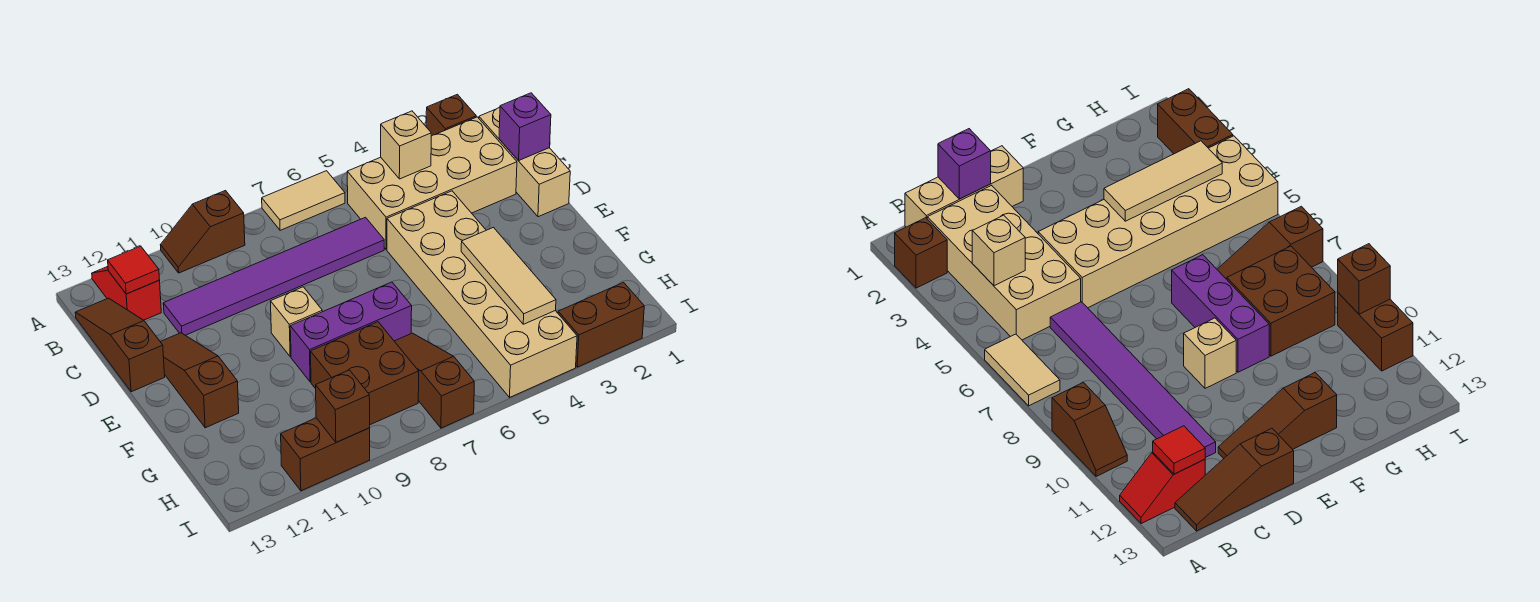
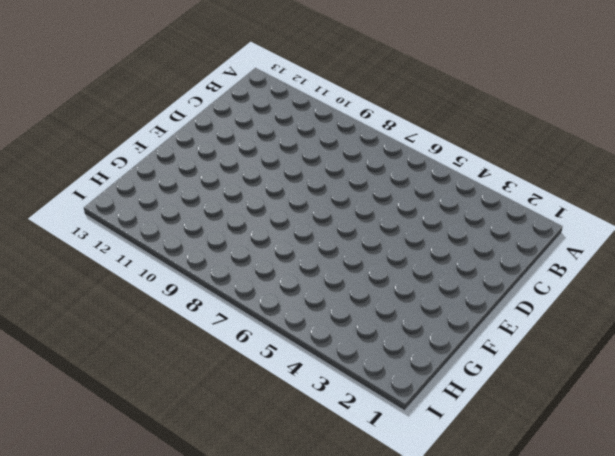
none -> brown 1x1 brick [426,94,476,136]
none -> tan 1x2 tile [262,171,345,230]
none -> brown 1x2 slope [160,191,245,273]

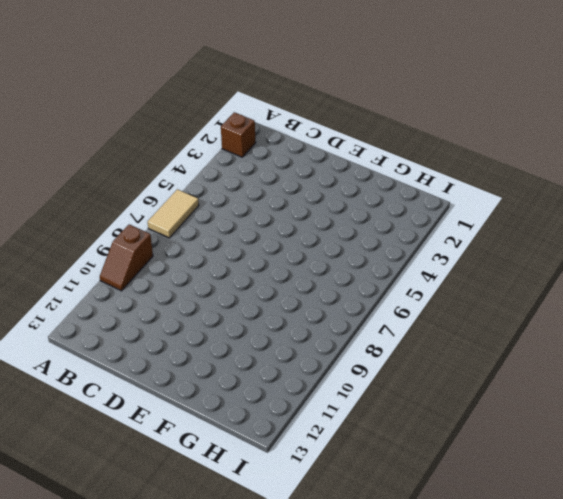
none -> red 1x2 slope [92,267,161,320]
none -> tan 1x3 brick [479,108,570,217]
none -> tan 2x4 brick [347,117,517,250]

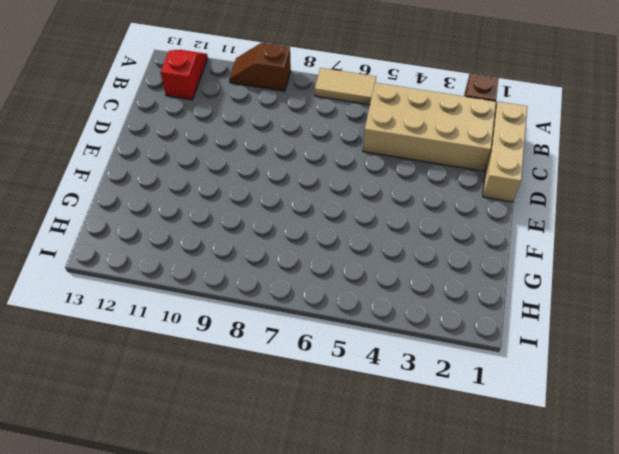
none -> brown 1x3 slope [75,298,165,392]
none -> purple 1x6 tile [163,217,384,335]
none -> tan 2x6 brick [387,191,577,397]

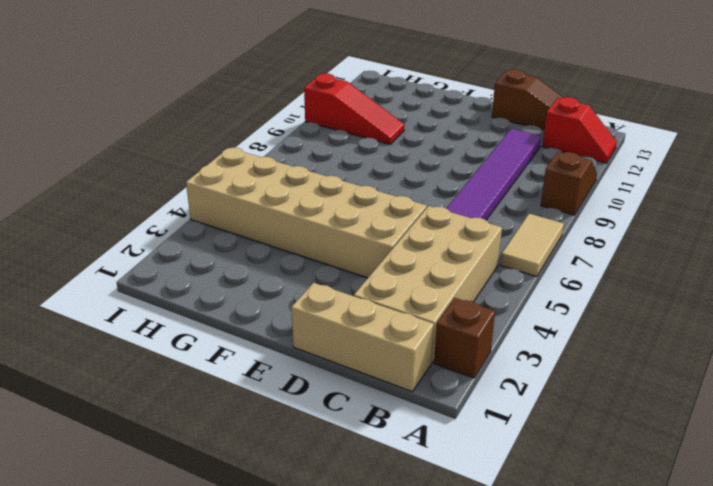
red 1x3 slope [304,74,404,144] -> brown 1x2 brick [281,418,370,491]
none -> brown 1x3 slope [160,333,239,428]
none -> tan 1x1 brick [271,287,322,357]
none -> purple 1x3 brick [290,282,412,382]

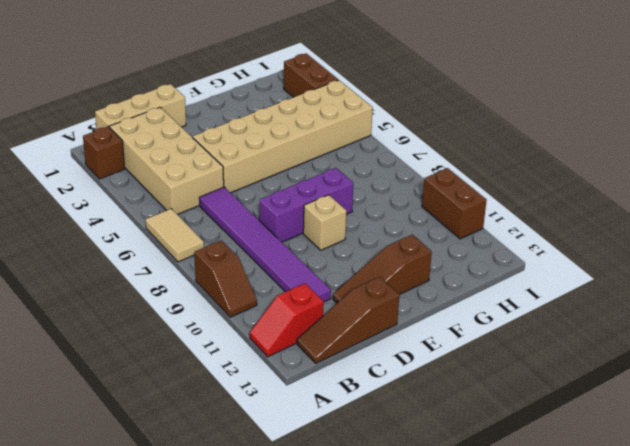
purple 1x3 brick [260,168,354,242] -> purple 1x3 brick turned to [290,282,412,382]
none -> brown 1x3 slope [395,333,474,428]
none -> brown 2x2 brick [311,322,419,425]
none -> tan 1x1 brick [381,111,431,179]

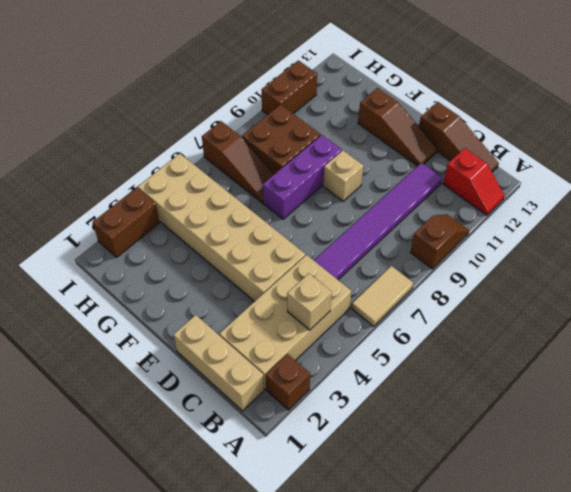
none -> red 1x1 tile [108,246,159,294]
none -> purple 1x1 brick [499,93,551,161]
none -> tan 1x3 tile [461,227,556,324]

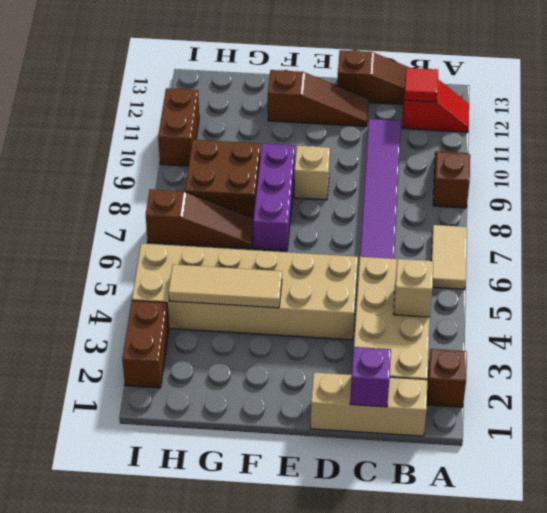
none -> brown 1x1 brick [316,370,370,442]

